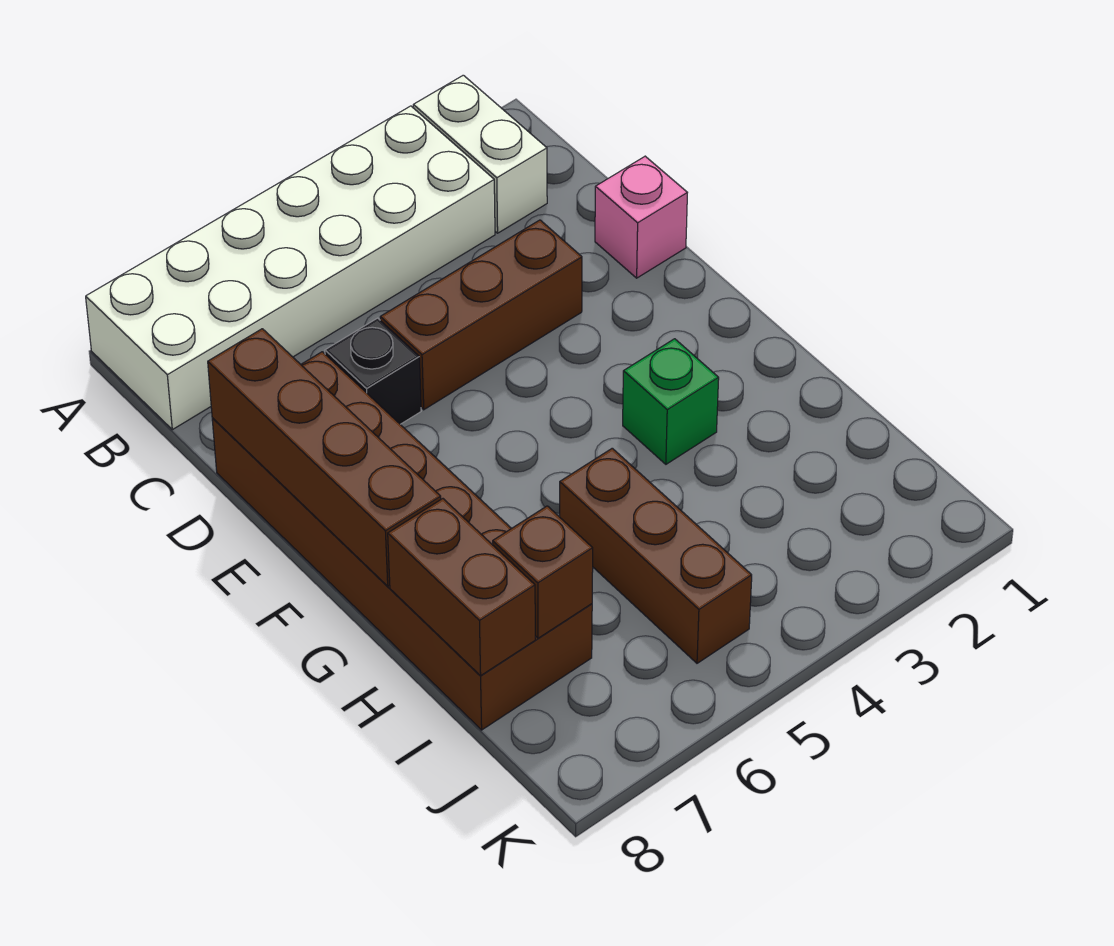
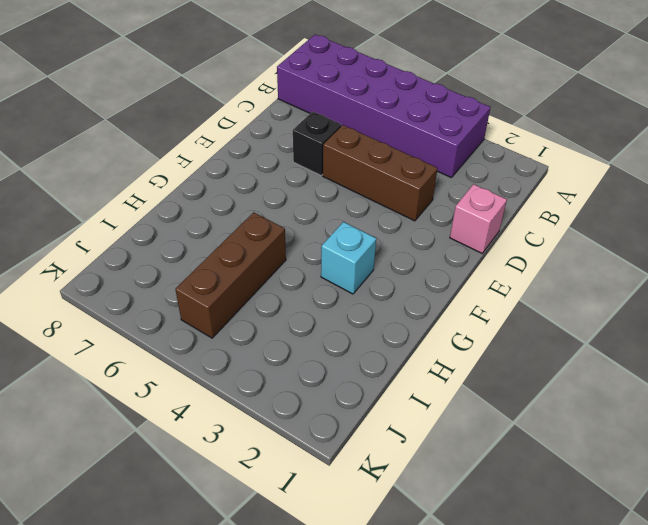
purple 2x6 brick [277,34,491,178] -> white 2x6 brick [86,106,495,430]
cyan 1x1 brick [321,222,376,294] -> green 1x1 brick [623,339,719,464]
none -> white 1x2 brick [413,75,547,233]
none -> brown 2x6 brick [212,352,592,730]

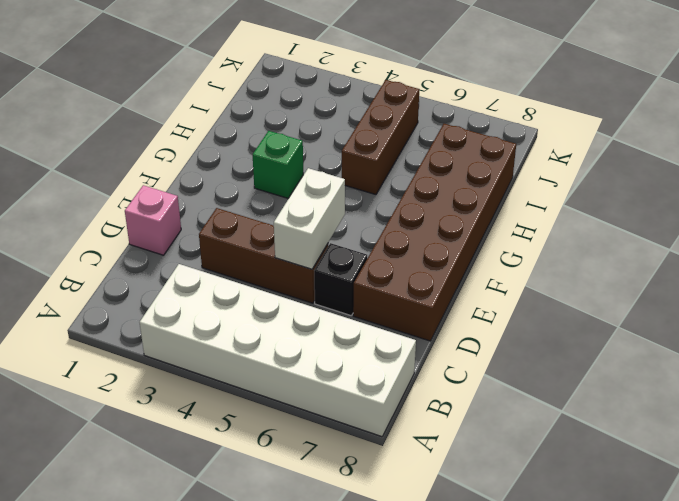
white 1x2 brick [274,168,345,269] -> white 1x2 brick moved to [413,75,547,233]
none -> brown 1x4 brick [208,329,441,586]
none -> brown 1x2 brick [388,499,535,676]

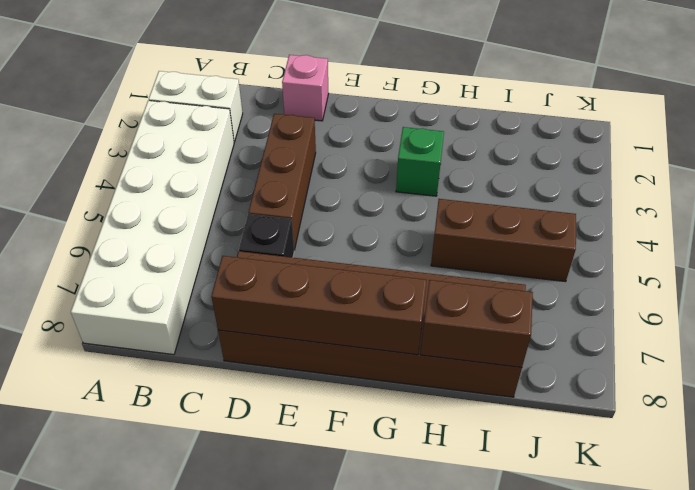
none -> brown 1x1 brick [493,506,593,638]

